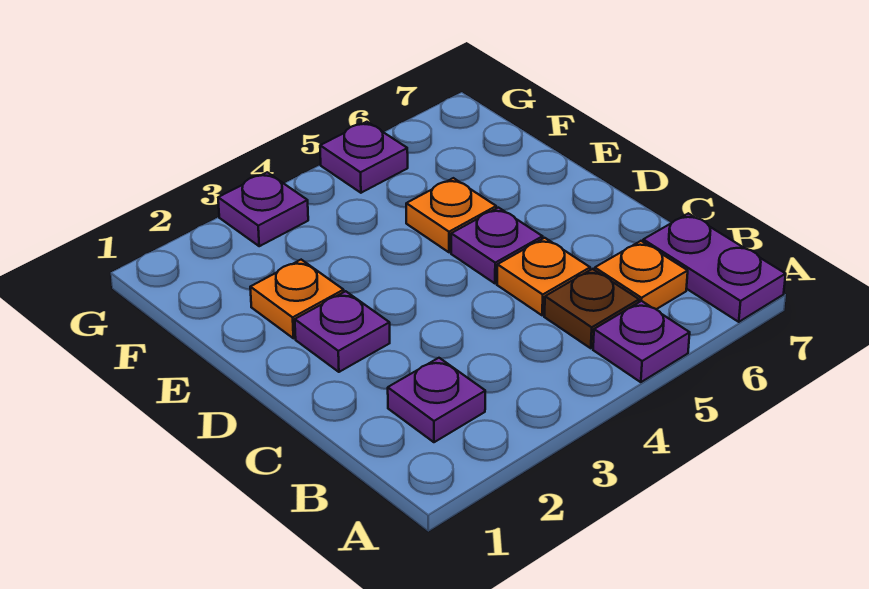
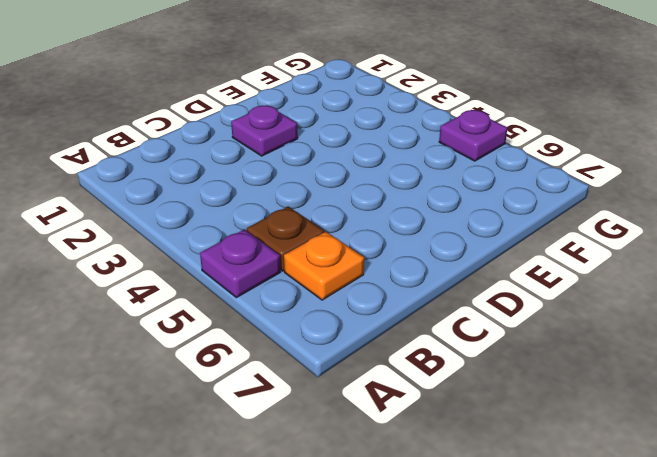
none -> purple 1x2 plate [643,213,786,322]
none -> purple 1x1 plate [388,358,485,442]
none -> orange 1x1 plate [497,238,590,315]

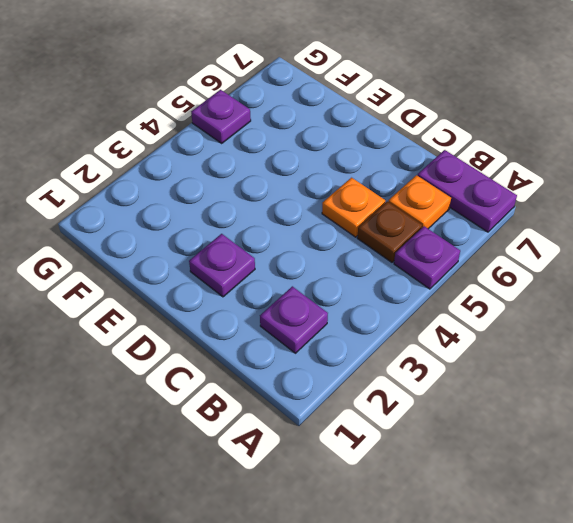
none -> purple 1x1 plate [451,208,543,283]
none -> orange 1x1 plate [250,260,344,338]
none -> orange 1x1 plate [406,178,496,252]

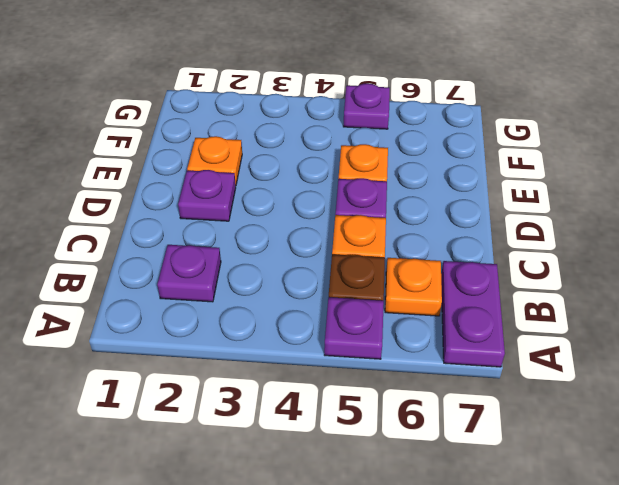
none -> purple 1x1 plate [218,172,308,246]

